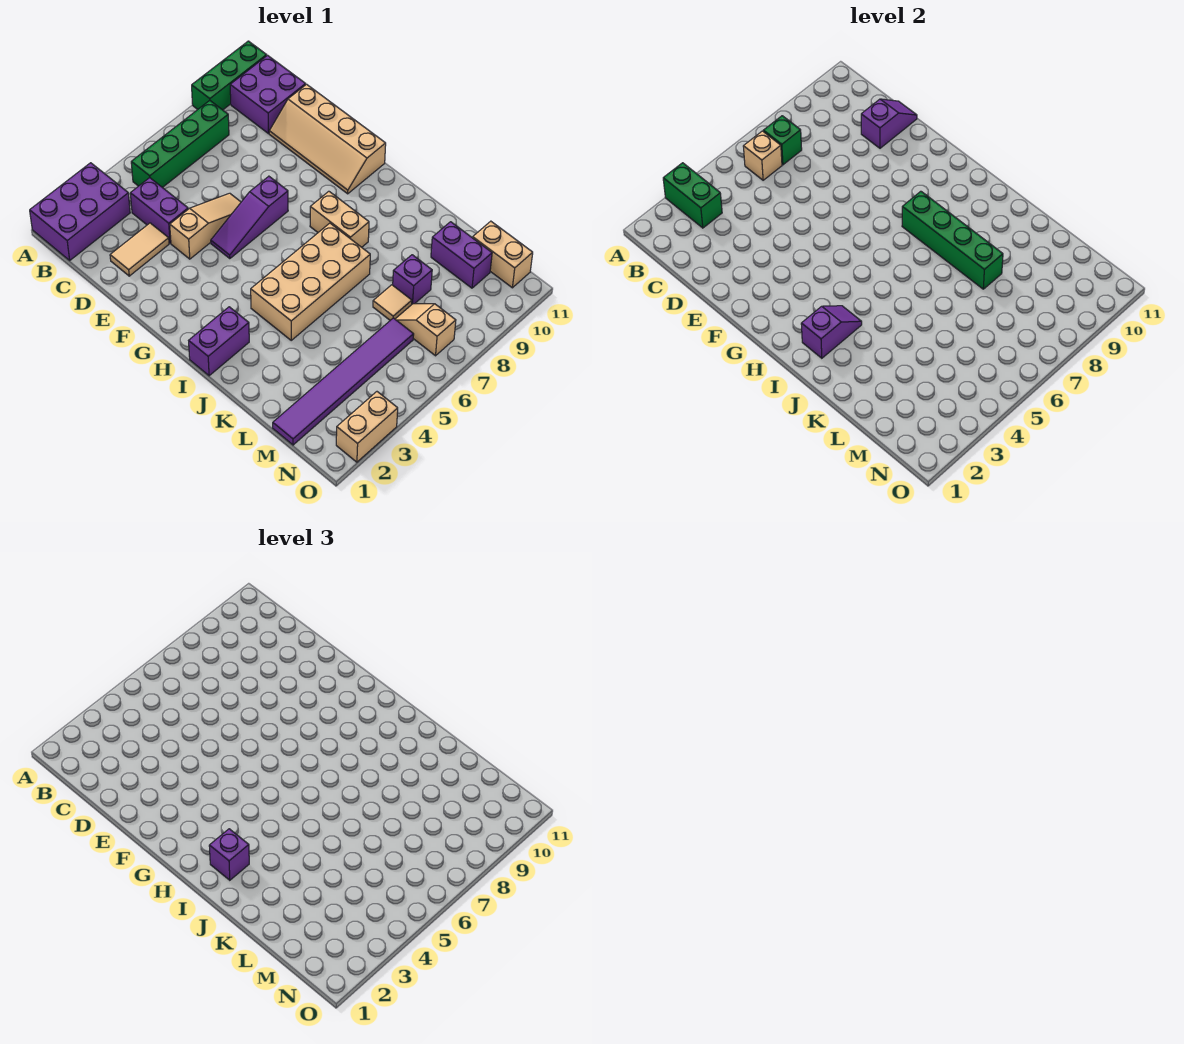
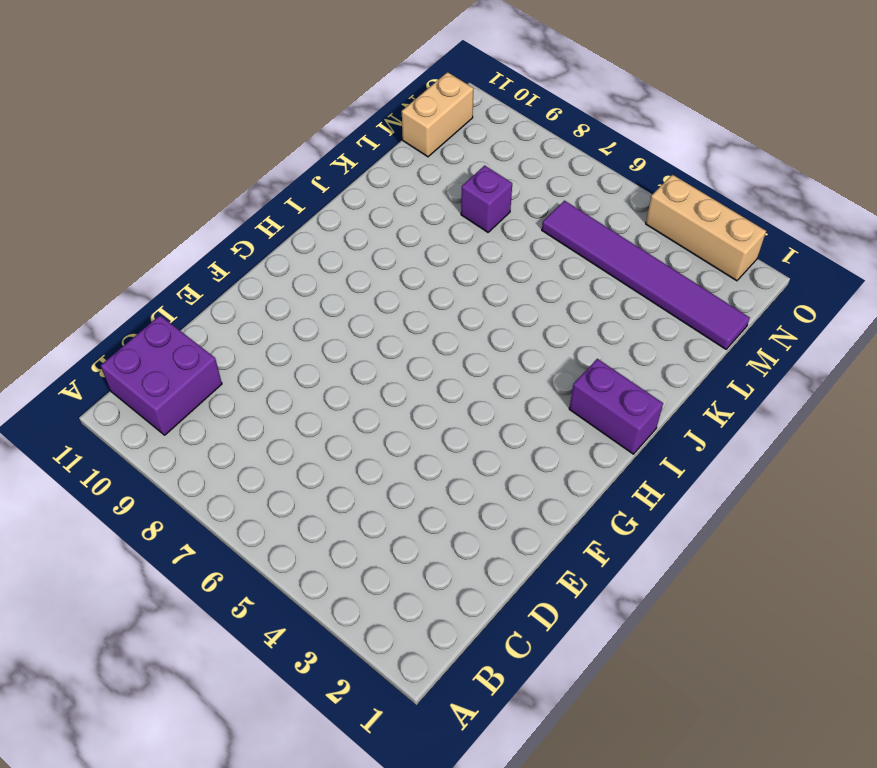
tan 1x3 brick [646,175,766,281] -> tan 1x2 brick [336,392,398,462]
none -> purple 2x3 brick [30,163,130,260]
none -> green 1x3 brick [192,41,267,110]
none -> green 1x4 brick [131,100,229,188]

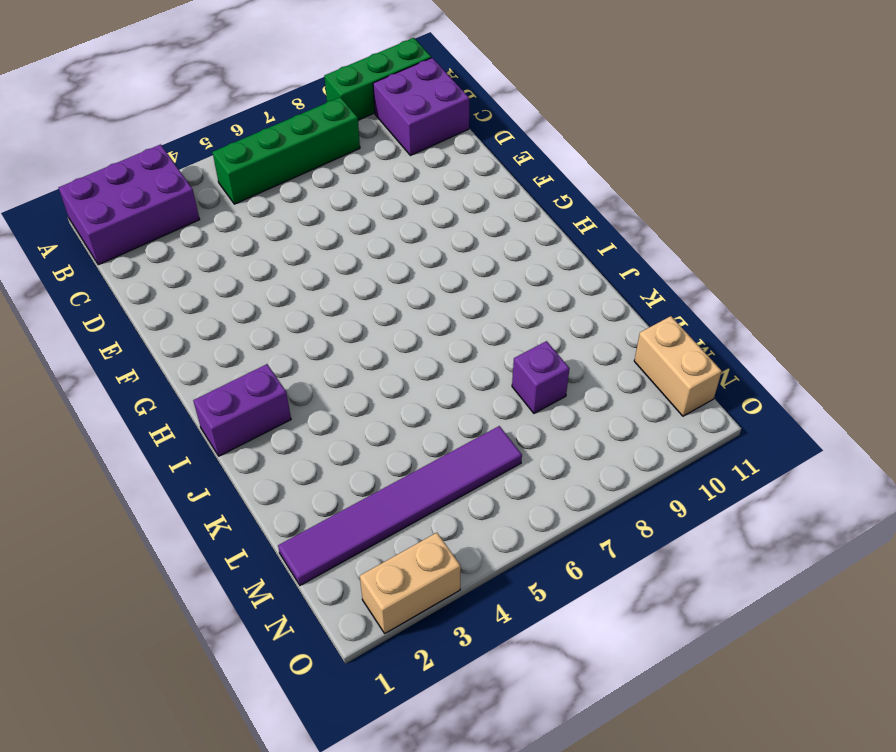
none -> purple 1x2 brick [130,178,188,243]
none -> tan 1x2 tile [110,223,169,276]
none -> tan 2x4 slope [269,84,386,194]

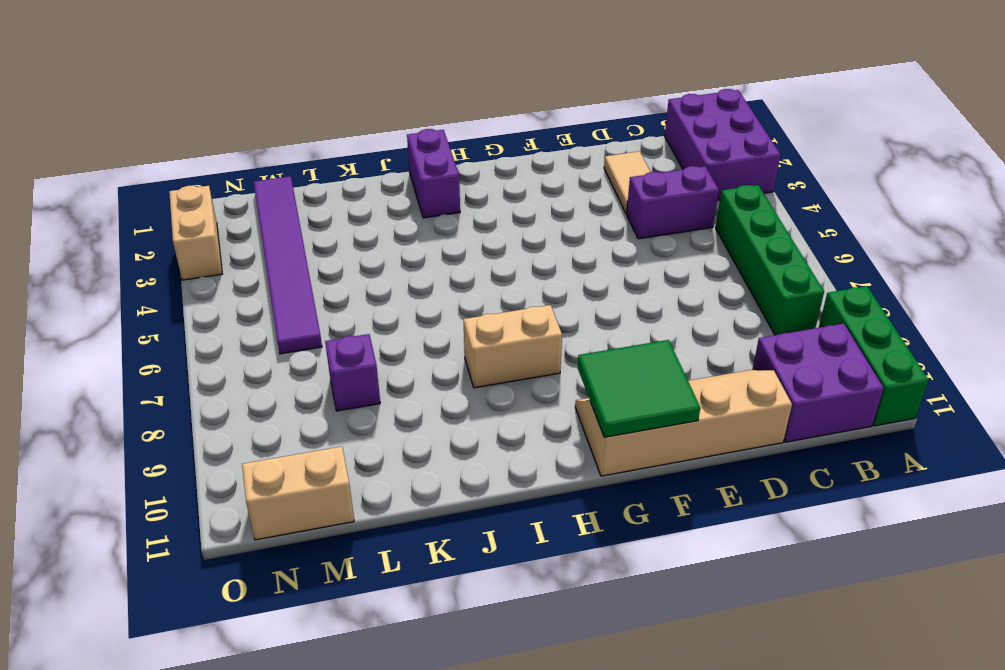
green 2x2 tile [578,340,700,437] -> none
none -> tan 1x3 slope [170,193,241,259]
none -> purple 1x3 slope [211,176,288,259]
none -> tan 2x4 brick [251,223,370,340]

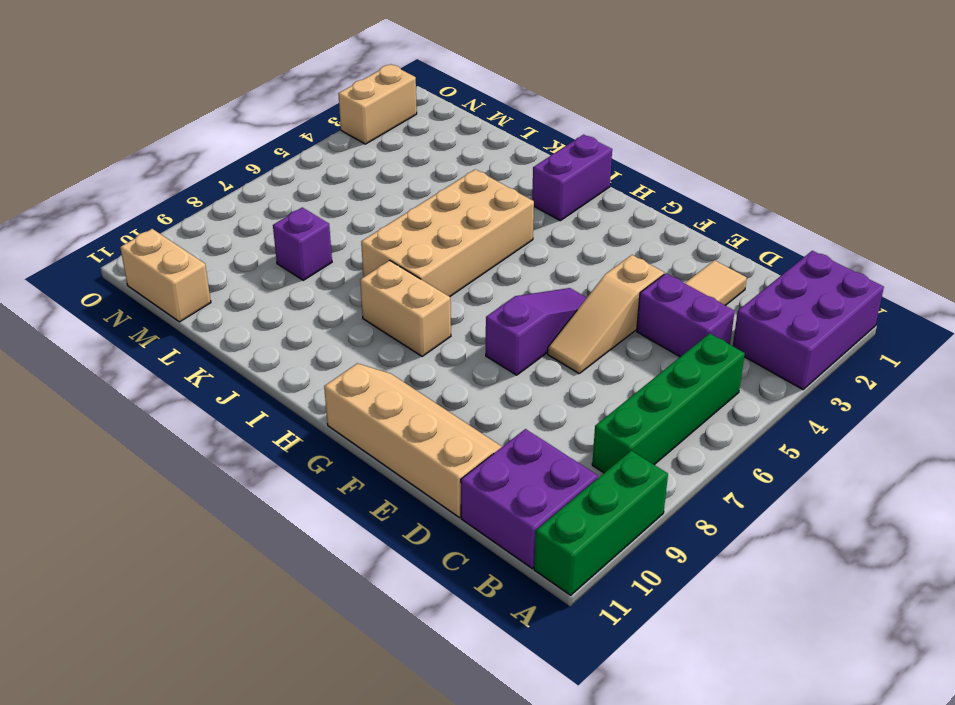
none -> tan 1x1 tile [373,285,412,320]
none -> purple 1x2 brick [431,222,492,288]
none -> purple 1x6 tile [273,318,414,445]

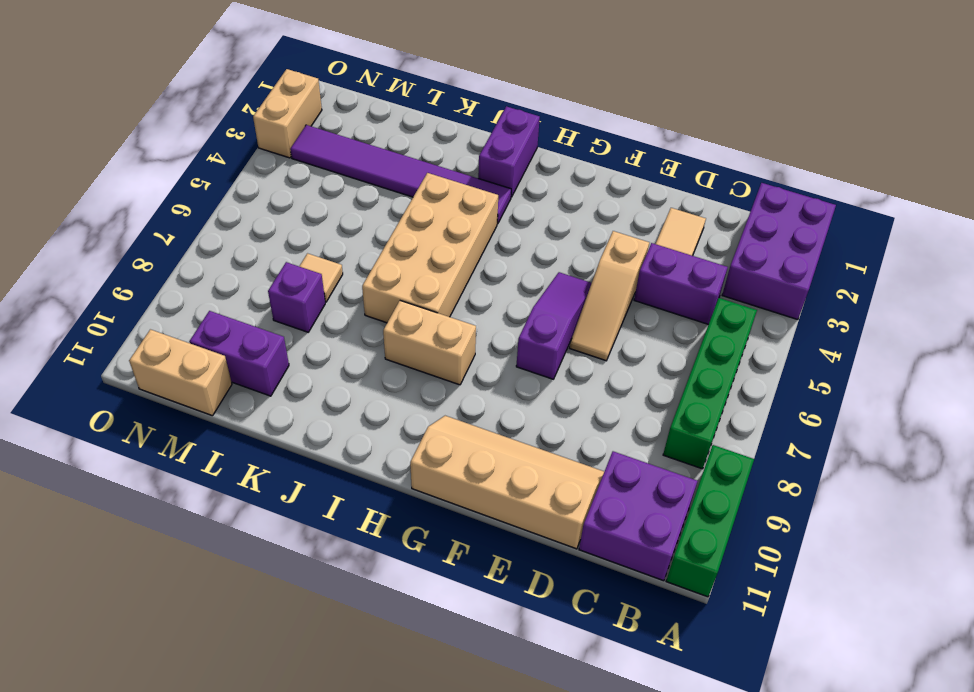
purple 1x6 tile [290,125,511,224] -> purple 1x6 tile turned to [273,318,414,445]
none -> tan 1x2 slope [395,303,456,356]
none -> green 1x2 brick [663,163,722,228]
none -> tan 1x1 brick [743,131,782,180]

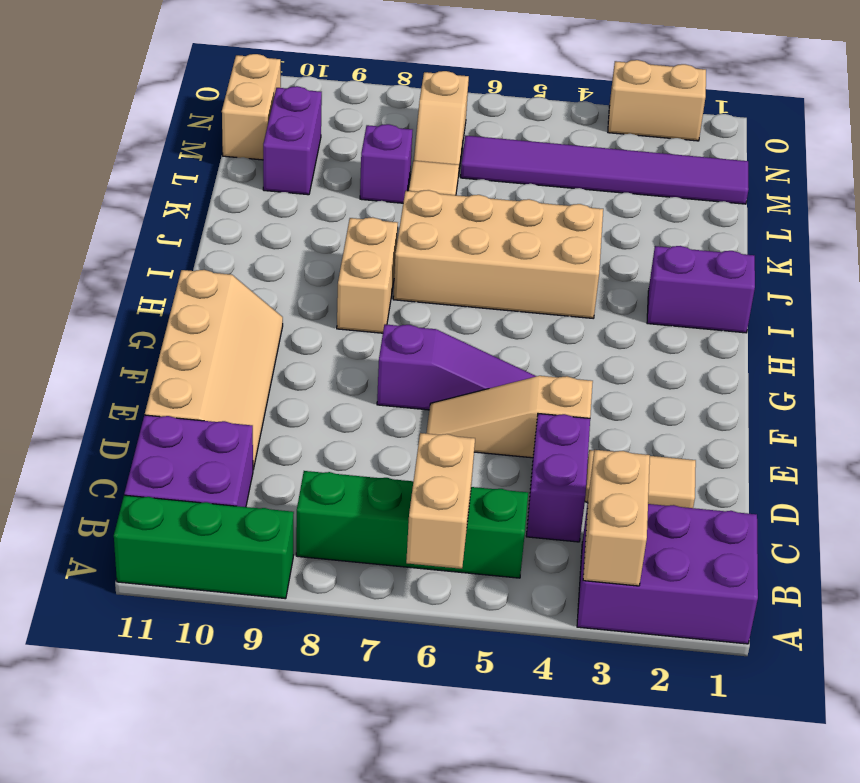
tan 1x2 brick [583,450,650,586] -> green 1x2 brick [663,163,722,228]
tan 1x2 brick [406,433,475,569] -> tan 1x1 brick [743,131,782,180]
none -> green 1x1 brick [763,116,802,165]
none -> purple 1x2 slope [861,99,917,148]
none -> green 1x4 brick [902,191,1003,289]

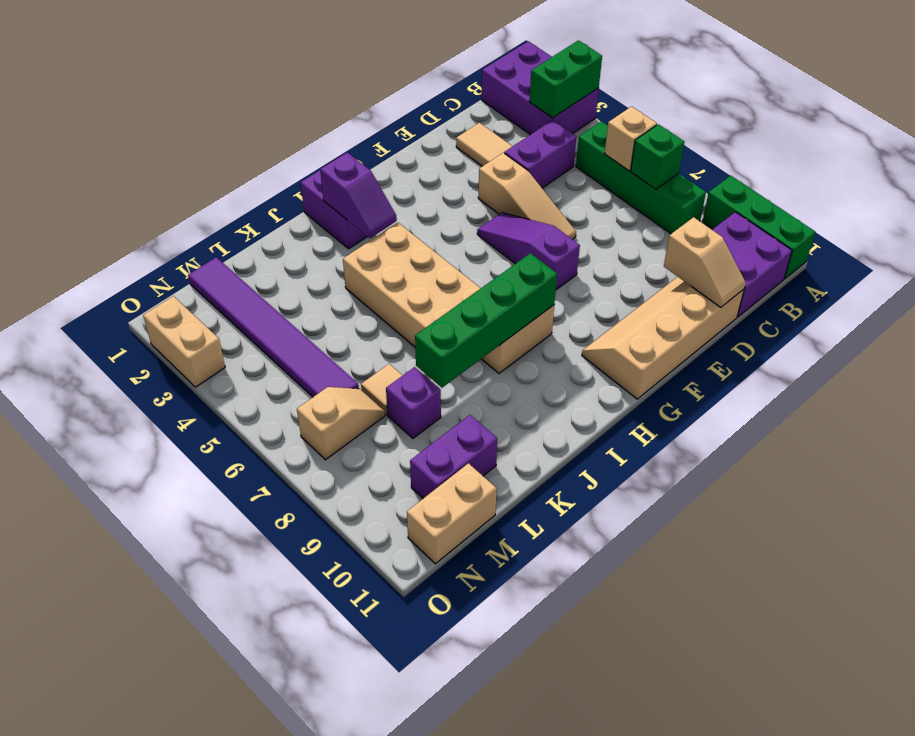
tan 1x2 slope [664,217,746,307] -> purple 1x2 slope [861,99,917,148]
none -> purple 1x1 brick [209,829,249,880]

